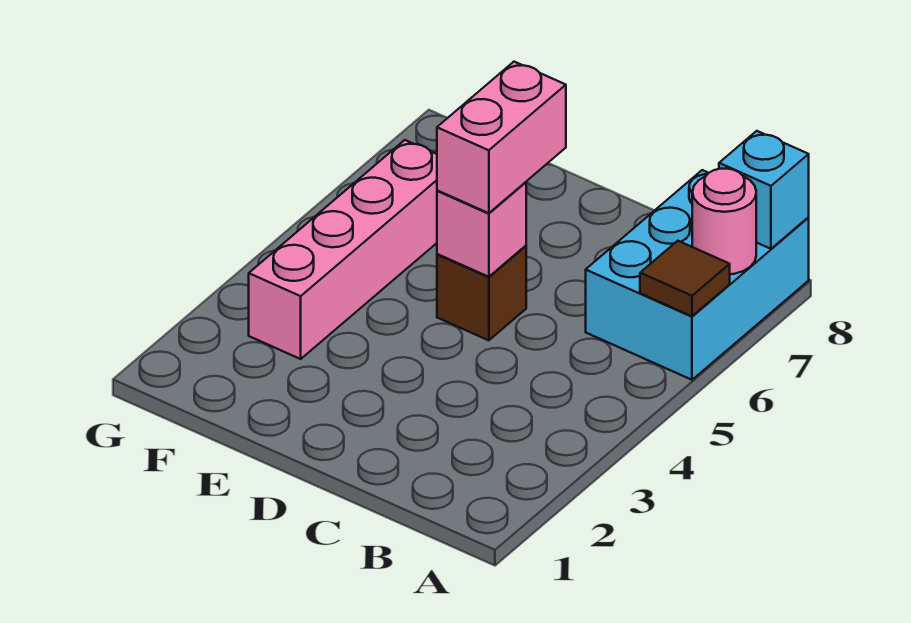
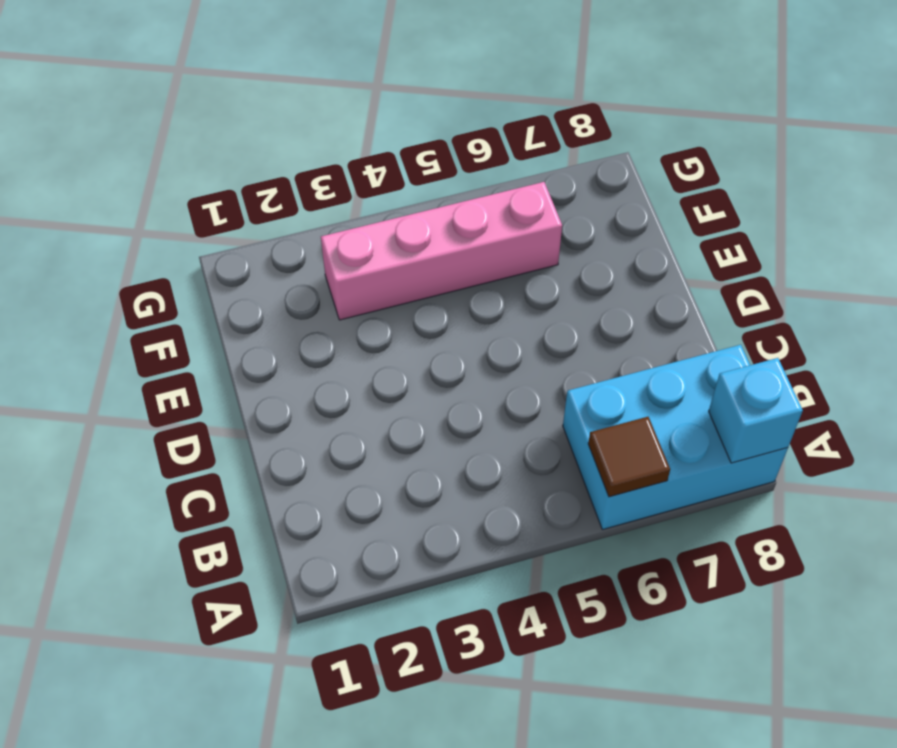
none -> brown 1x1 brick [437,246,526,340]
none -> pink 1x1 round brick [692,168,756,274]

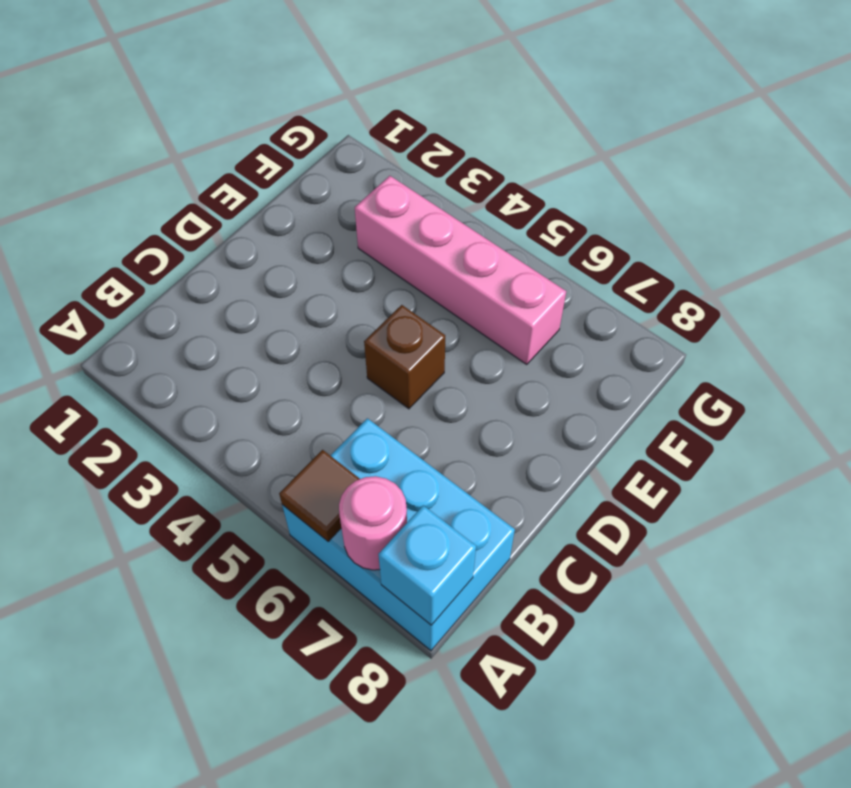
none -> pink 1x1 brick [437,182,526,277]
none -> pink 1x2 brick [437,62,566,213]

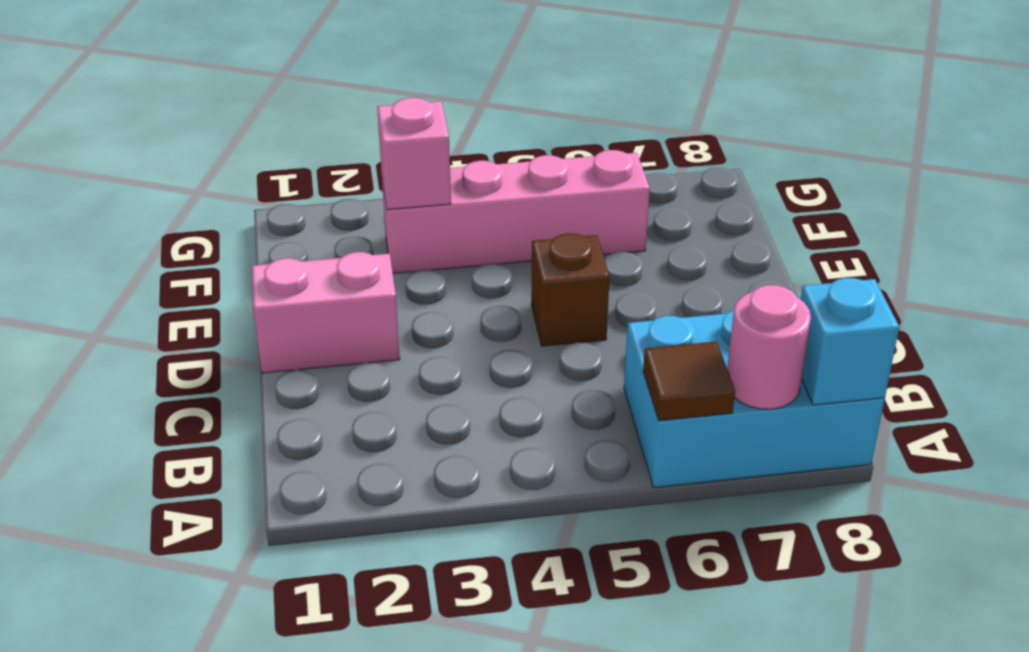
pink 1x2 brick [252,252,400,373] -> pink 1x2 brick moved to [437,62,566,213]
pink 1x1 brick [377,98,451,210] -> pink 1x1 brick moved to [437,182,526,277]

